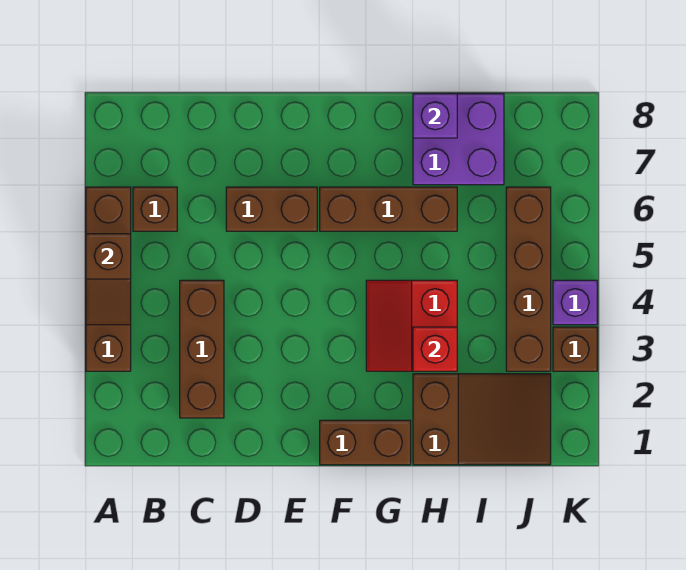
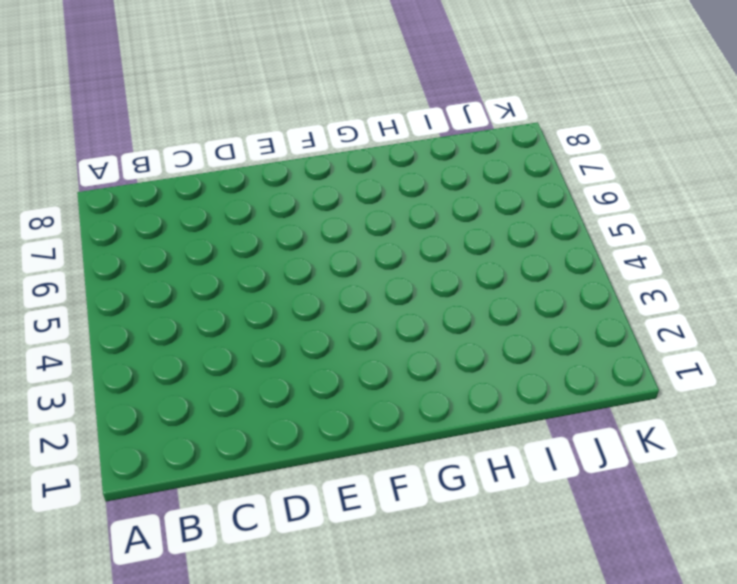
none -> brown 1x4 brick [86,187,131,371]
none -> brown 1x1 brick [133,187,177,231]
none -> brown 1x3 brick [180,280,224,418]

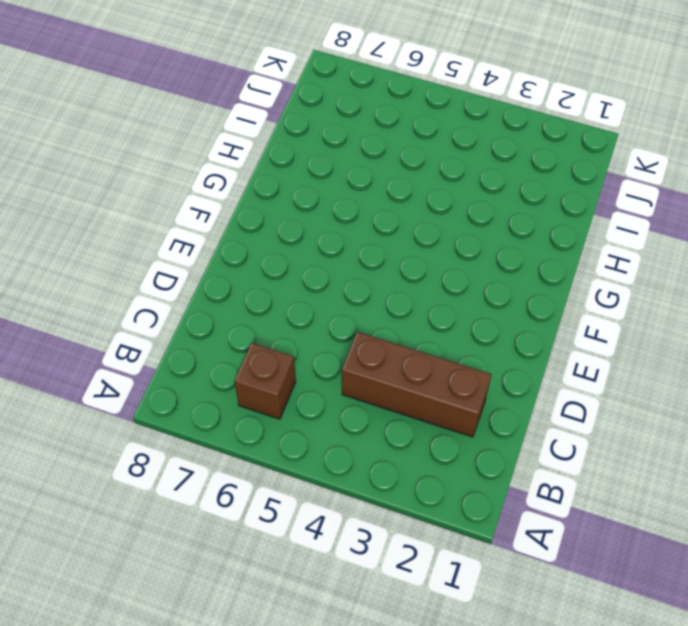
none -> brown 1x4 brick [86,187,131,371]
none -> brown 1x2 brick [226,187,317,231]
none -> brown 1x2 brick [320,420,411,465]

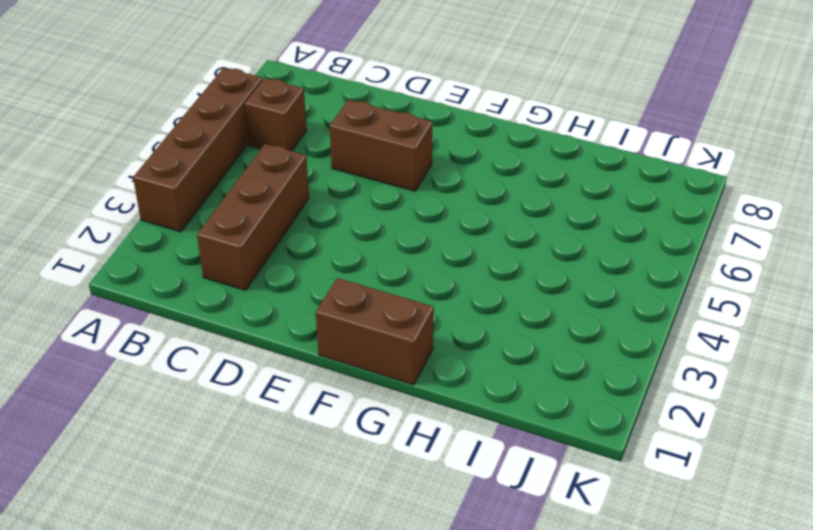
none -> brown 1x3 brick [320,187,457,231]
none -> red 2x2 slope [366,280,457,371]
none -> brown 2x3 slope [413,374,551,465]

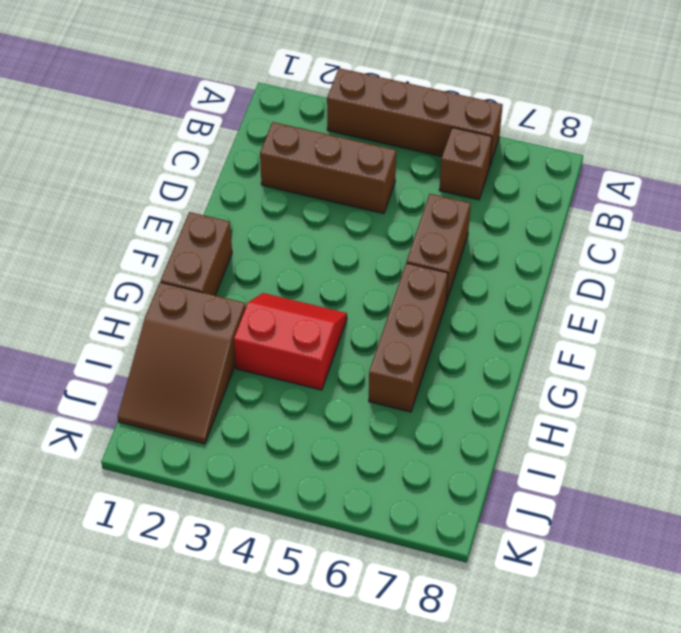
none -> purple 2x2 brick [413,94,504,185]
none -> brown 1x4 brick [506,187,551,371]
none -> brown 1x1 brick [553,327,597,371]

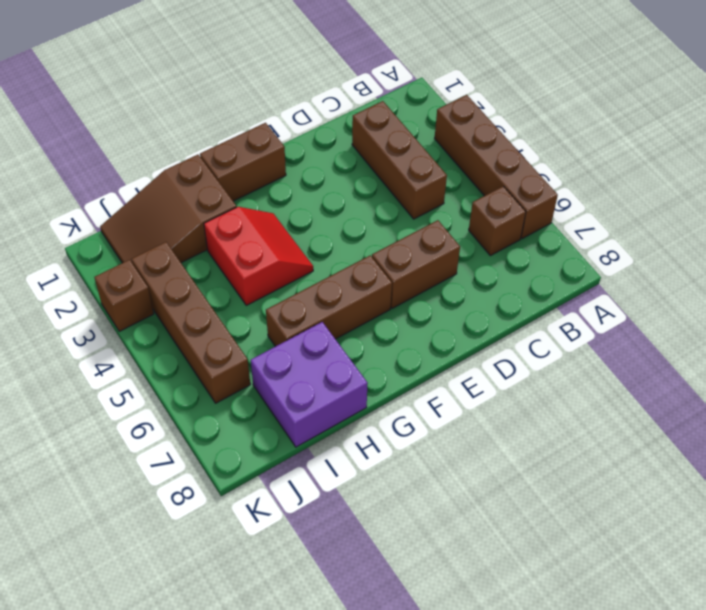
none -> purple 1x1 brick [553,280,597,325]
none -> brown 1x2 slope [86,234,131,325]
none -> red 1x1 brick [413,327,457,371]

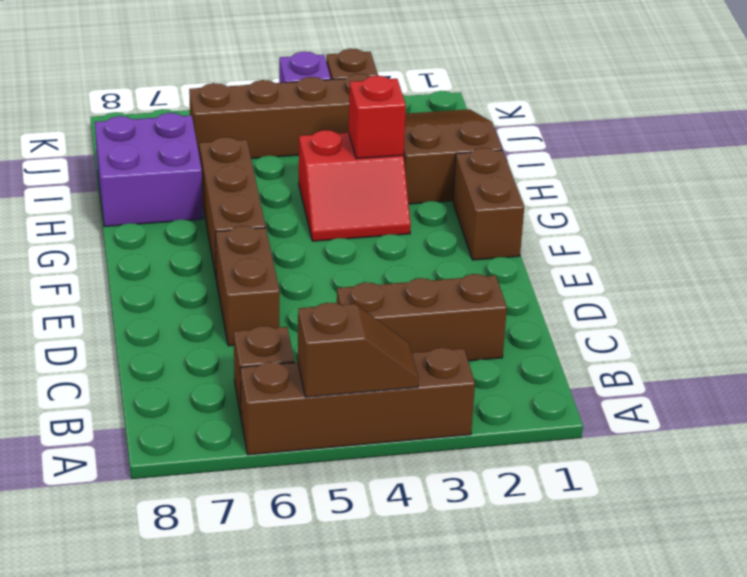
none -> purple 1x1 brick [413,94,457,138]

